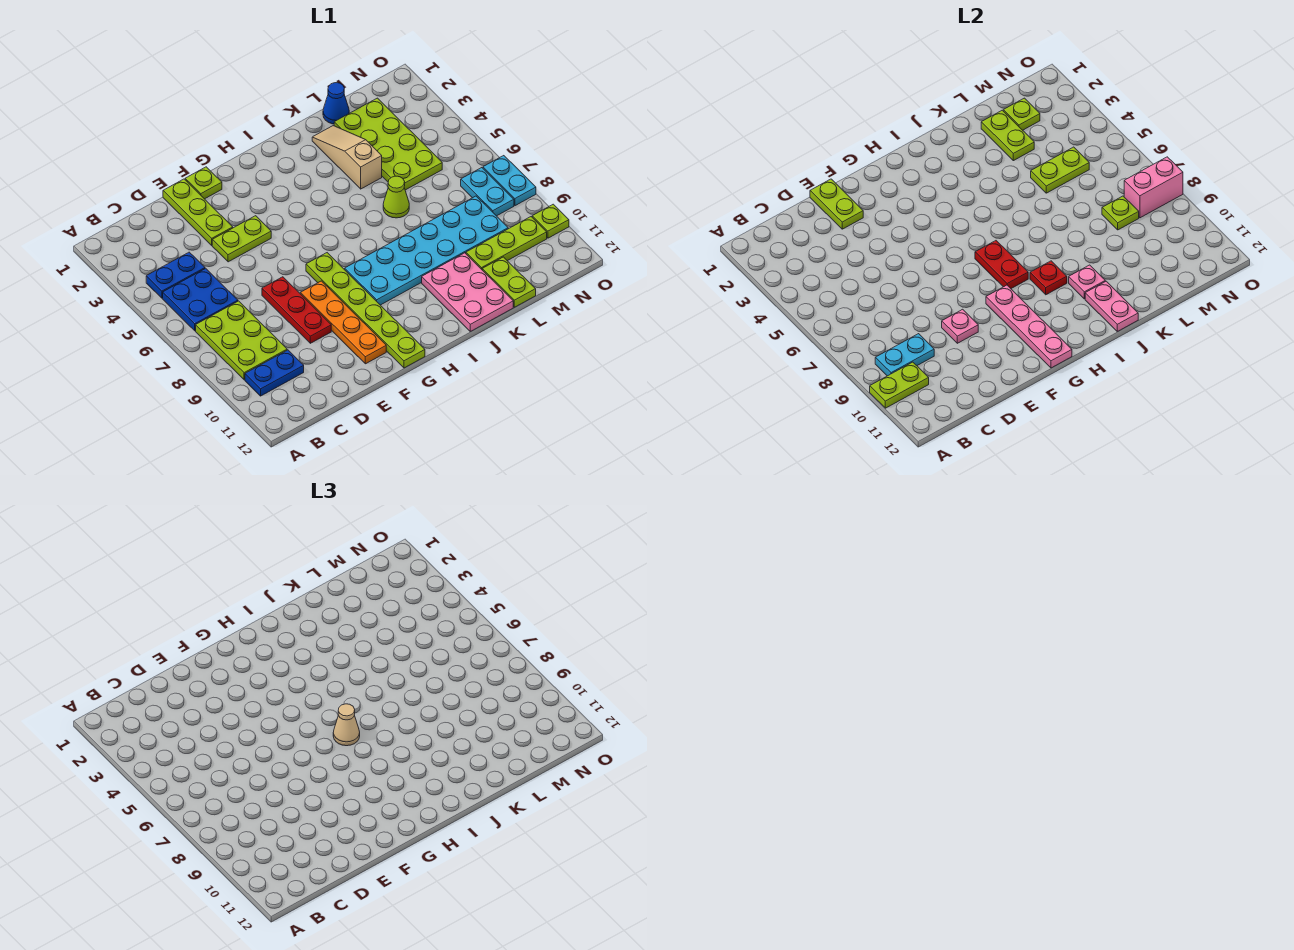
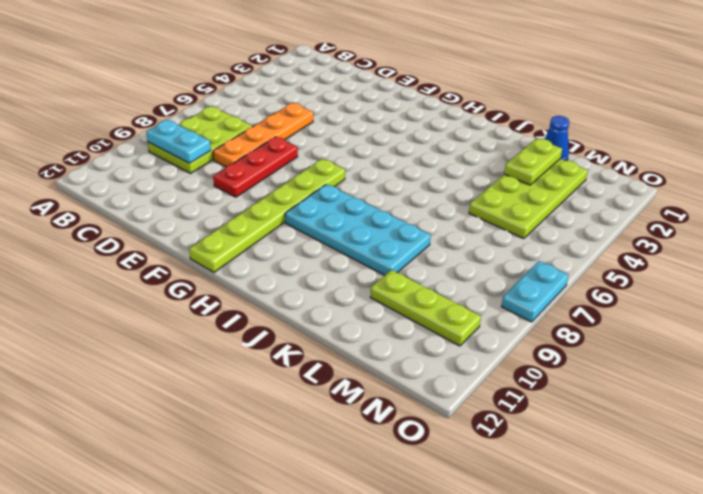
orange 1x4 plate [213,103,313,167] -> orange 1x4 plate moved to [300,281,386,364]
cyan 2x4 plate [285,184,431,275] -> cyan 2x6 plate [345,196,508,305]
none -> blue 1x2 plate [146,252,205,298]
none -> blue 2x2 plate [163,268,238,331]
none -> blue 1x2 plate [245,350,304,396]
none -> lime 1x3 plate [163,179,233,245]

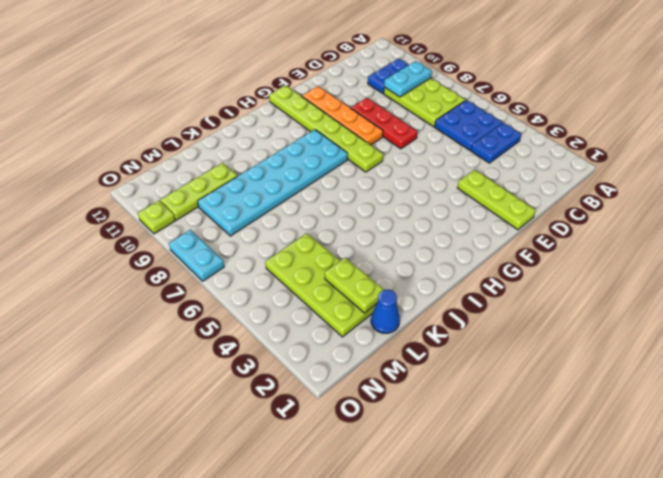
none -> lime 1x2 plate [212,216,271,262]
none -> lime 1x1 plate [185,167,222,199]
none -> pink 2x3 plate [422,253,513,331]
none -> tan 1x3 slope [312,126,382,189]

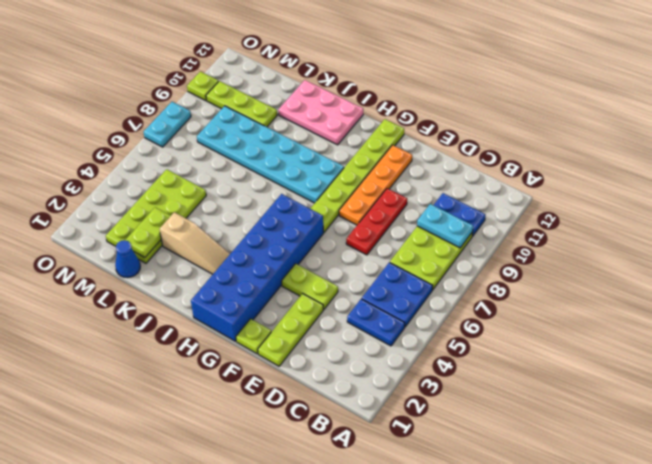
blue 2x6 brick [191,194,324,341] -> none
tan 1x3 slope [160,212,230,274] -> tan 1x3 slope turned to [312,126,382,189]
pink 2x3 plate [278,80,363,145] -> pink 2x3 plate turned to [422,253,513,331]
none -> lime 1x1 cone [383,176,409,218]
none -> lime 1x2 plate [482,257,536,307]
none -> cyan 1x2 plate [461,168,514,216]
none -> lime 1x2 plate [870,362,929,408]

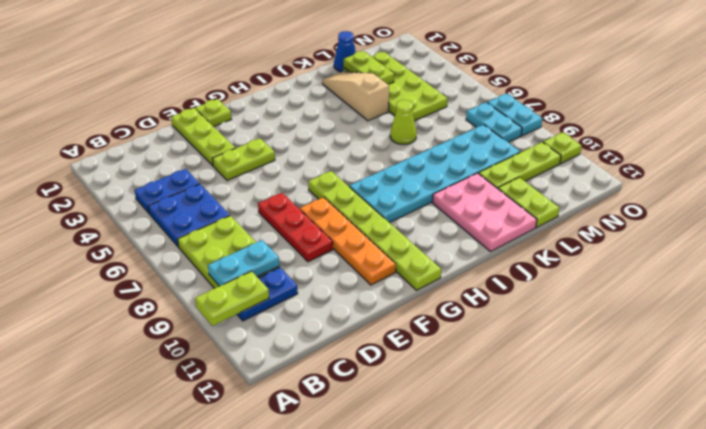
none -> lime 1x2 plate [810,179,863,229]
none -> pink 1x1 plate [942,309,978,343]
none -> pink 1x4 plate [986,285,1072,368]
none -> red 1x2 plate [975,241,1028,289]

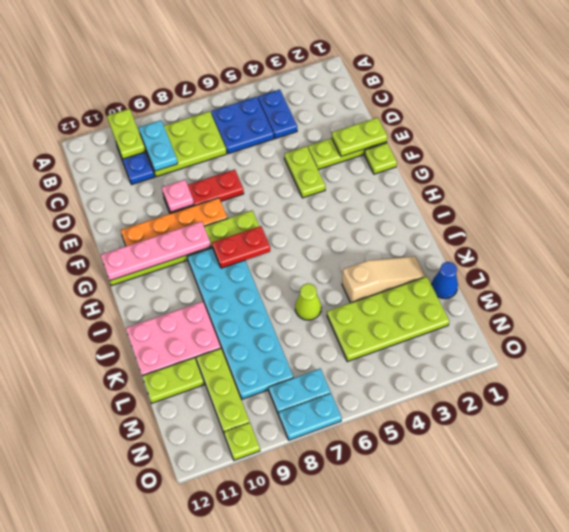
none -> red 1x1 plate [1030,261,1067,295]
none -> pink 1x1 plate [1069,265,1105,299]
none -> pink 1x2 plate [1085,281,1138,331]
none -> lime 1x2 plate [981,110,1034,161]

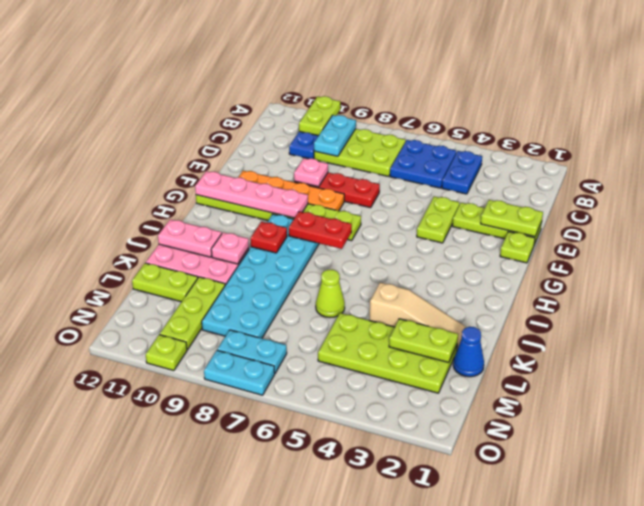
none -> lime 1x2 plate [1031,147,1089,193]
none -> lime 1x1 plate [1003,98,1040,130]
none -> lime 1x1 plate [1102,196,1139,230]
none -> pink 1x2 brick [1124,157,1183,218]

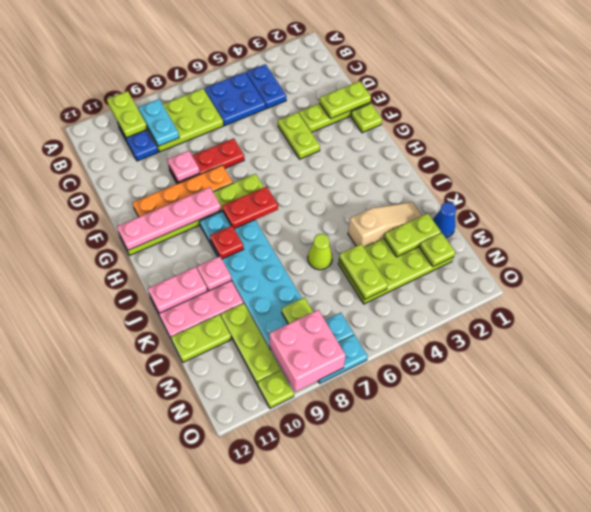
pink 2x2 brick [269,310,346,392] -> pink 1x2 brick [1124,157,1183,218]
none -> tan 1x1 cone [333,704,360,746]

